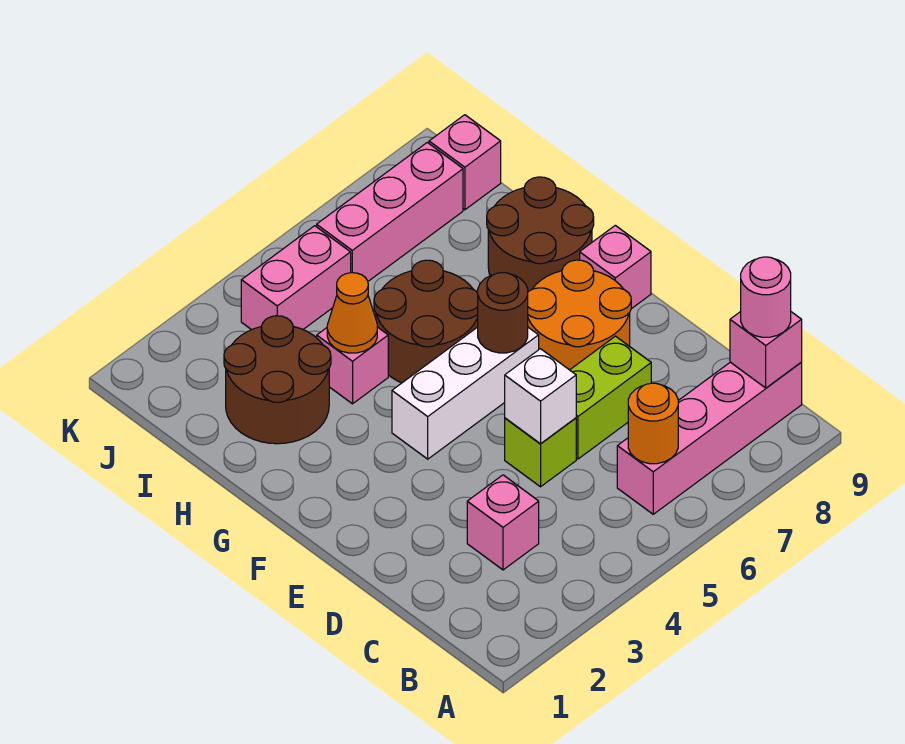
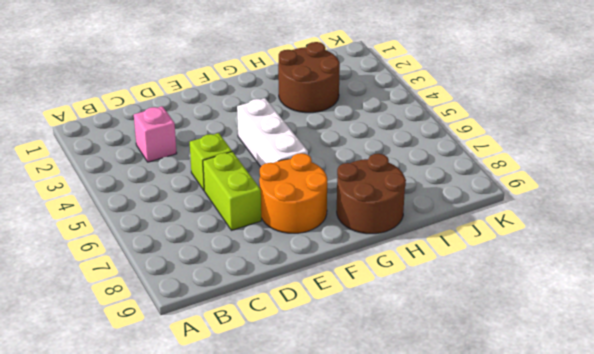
none -> pink 1x4 brick [617,362,802,514]
none -> pink 1x1 brick [580,225,651,309]
none -> brown 2x2 round brick [374,260,478,383]

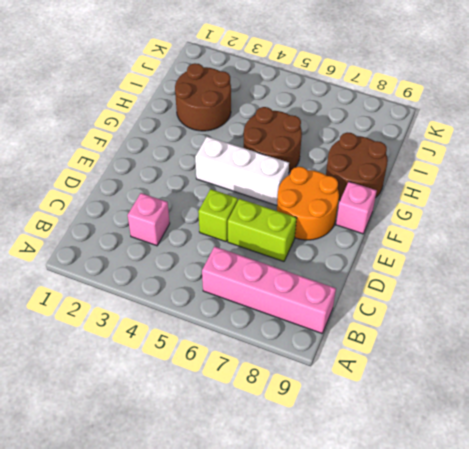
none -> pink 1x1 brick [317,327,388,404]
none -> pink 1x2 brick [241,226,351,330]
none -> pink 1x3 brick [317,142,463,281]

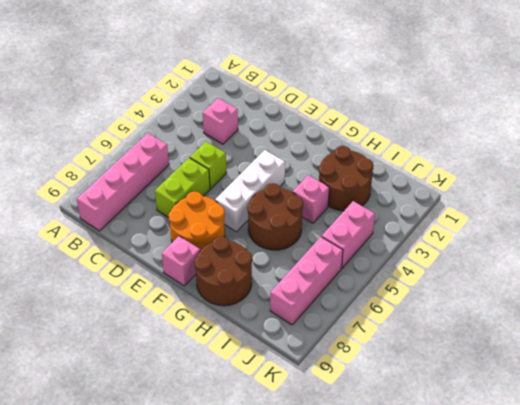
none -> pink 1x1 brick [429,115,501,210]
none -> orange 1x1 round brick [628,383,678,464]
none -> pink 1x1 brick [730,312,802,388]

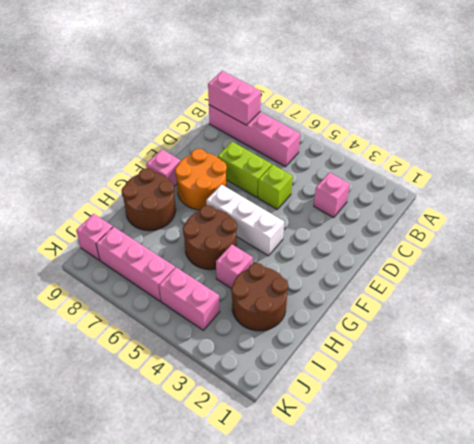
pink 1x2 brick [208,71,261,125] -> pink 1x1 brick [730,312,802,388]
none -> orange 1x1 round brick [628,383,678,464]
none -> white 1x1 brick [505,349,576,444]
none -> brown 1x1 round brick [478,273,528,353]

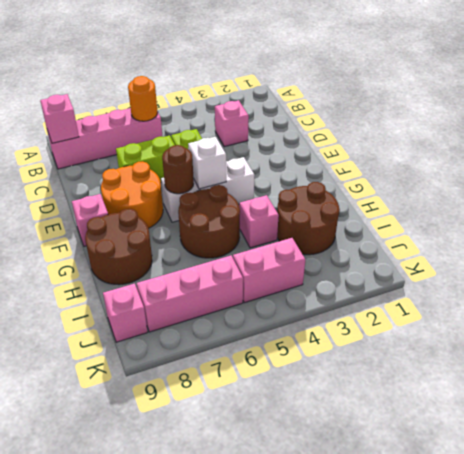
white 1x1 brick [188,137,226,189] -> white 1x1 brick moved to [505,349,576,444]
none -> orange 1x1 cone [327,273,377,353]
none -> pink 1x1 round brick [741,257,791,337]

